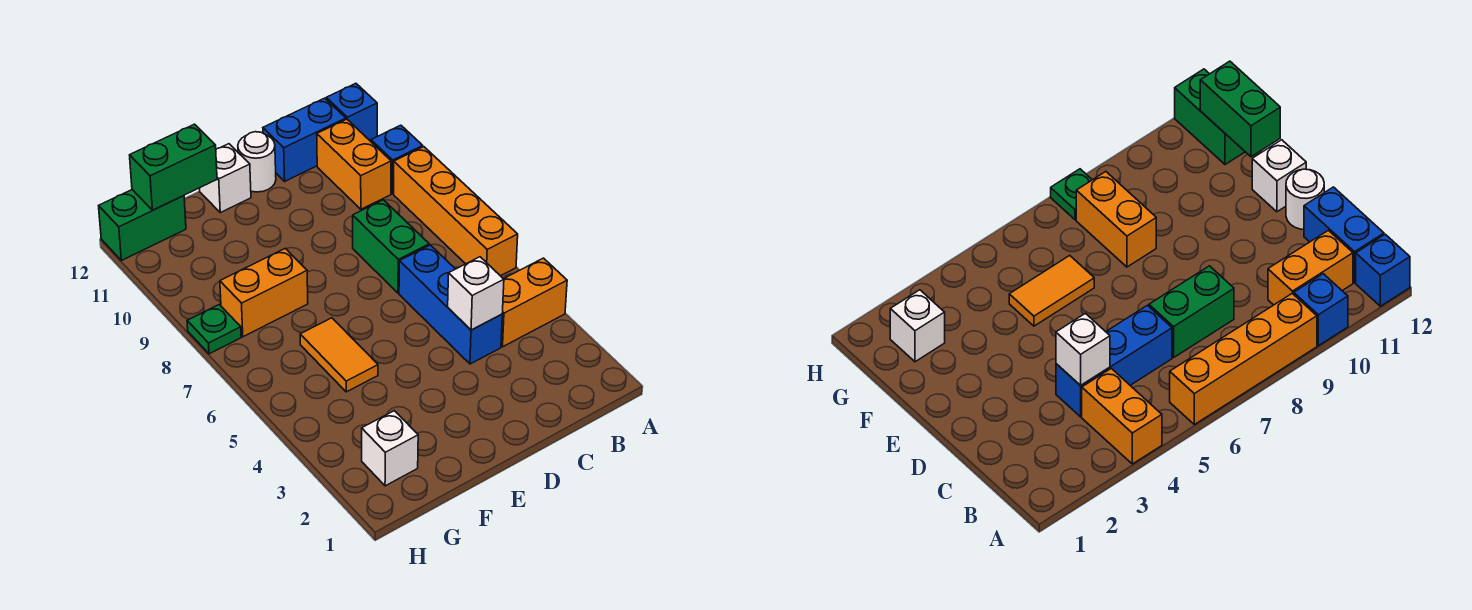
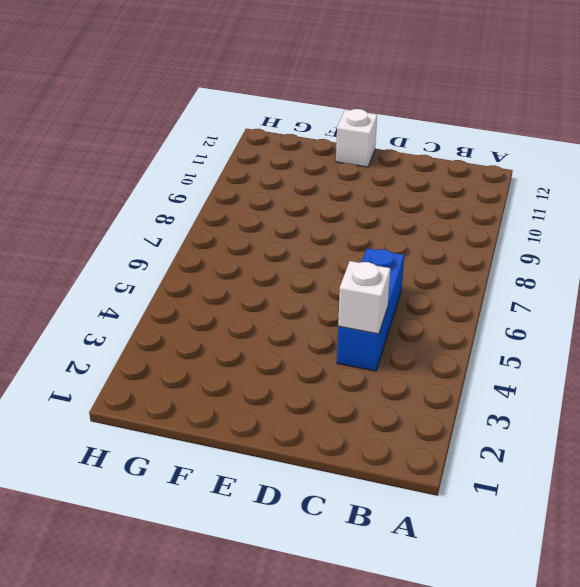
none -> orange 1x2 brick [501,258,567,347]
none -> orange 1x4 brick [394,147,518,276]
none -> blue 1x1 brick [371,125,423,194]

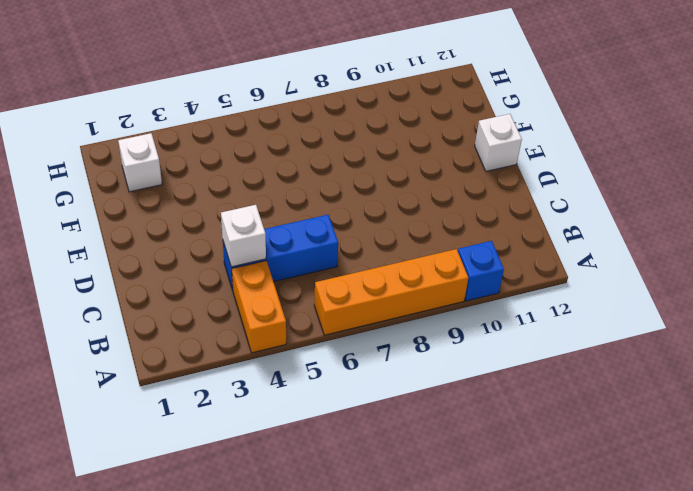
none -> blue 1x1 brick [326,84,377,140]
none -> orange 1x2 brick [317,119,391,209]
none -> blue 1x2 brick [263,98,346,181]

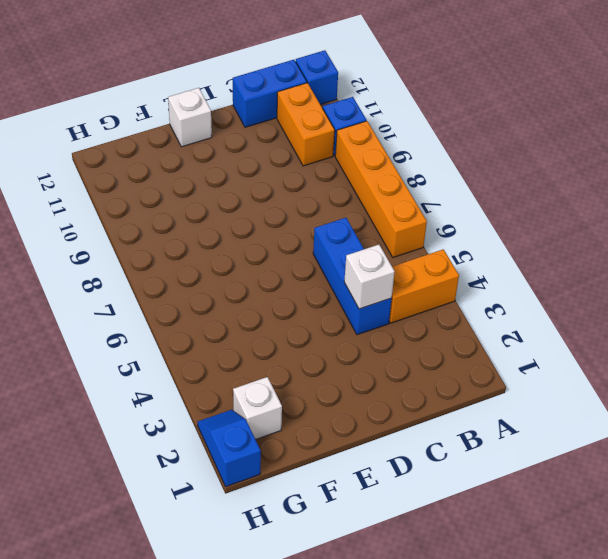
blue 1x2 slope [198,410,261,487] -> none
none -> green 1x2 brick [353,200,429,293]
none -> white 1x1 round brick [238,132,276,192]
none -> orange 1x2 tile [300,318,378,392]

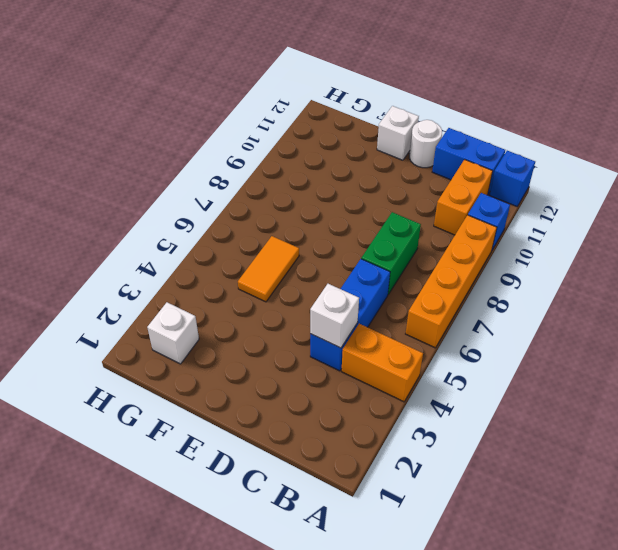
none -> orange 1x2 brick [220,248,308,337]
none -> green 1x2 brick [99,190,186,260]
none -> green 1x1 plate [187,305,241,354]

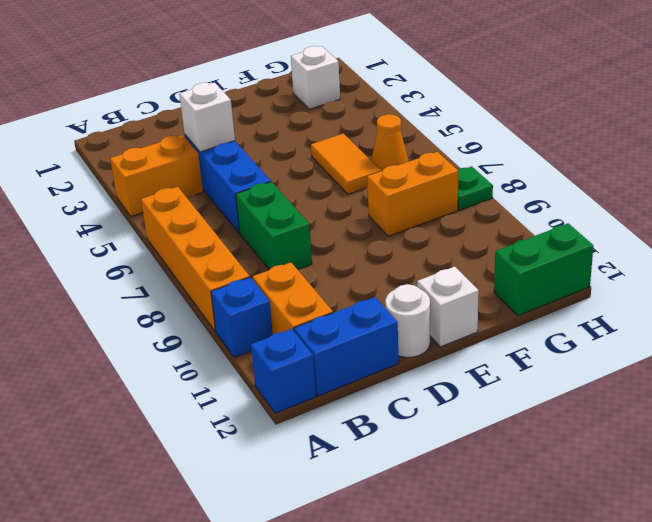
orange 1x1 cone [371,114,409,171] -> none
none -> green 1x2 brick [130,124,217,210]

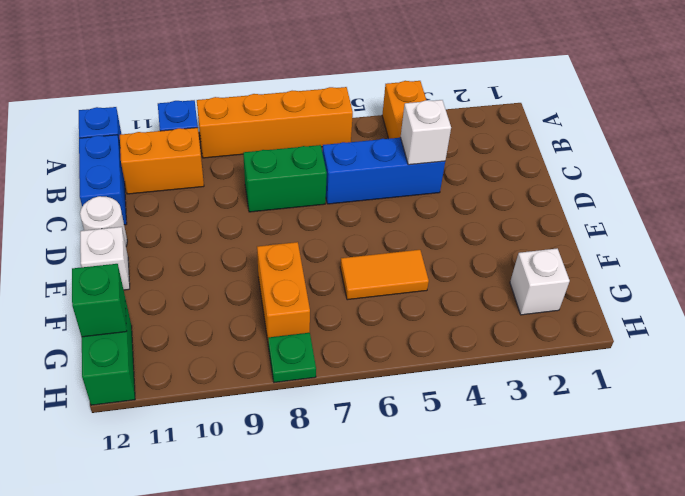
green 1x1 brick [72,264,126,337] -> green 1x2 brick [130,124,217,210]

